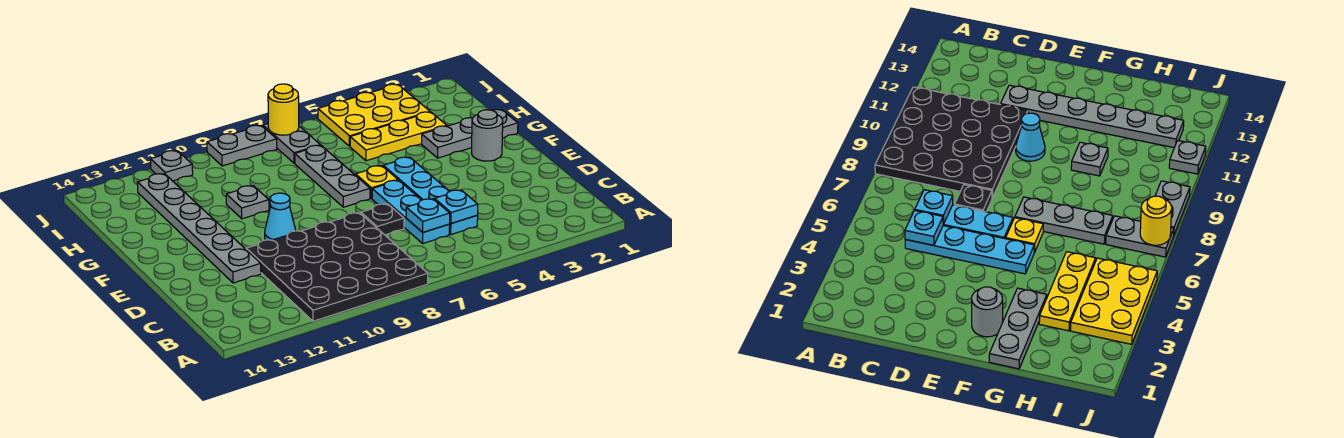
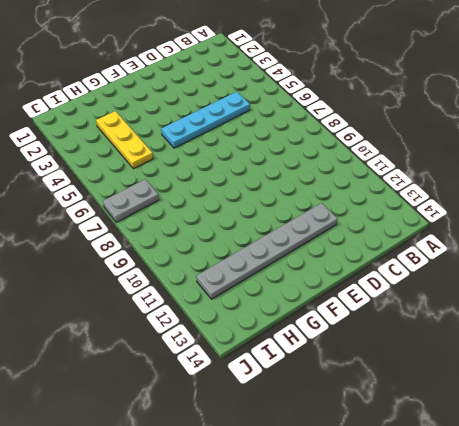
none -> black 4x4 plate [246,213,428,321]
none -> cyan 1x3 plate [372,180,450,243]
none -> black 1x1 plate [361,204,404,235]

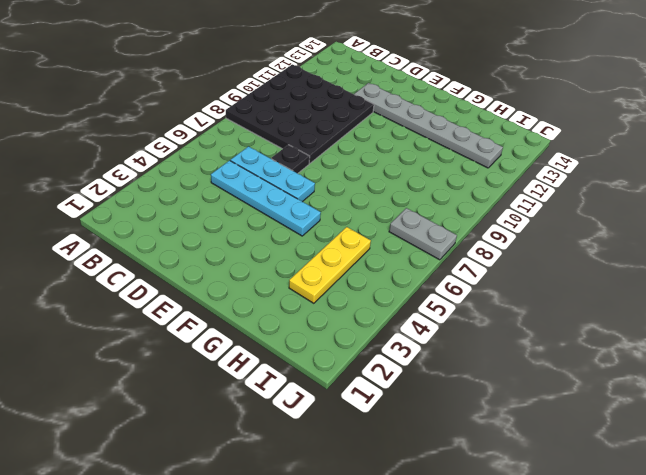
none -> cyan 1x1 cone [265,193,296,240]
none -> grey 1x1 round brick [471,110,503,161]
none -> yellow 1x1 plate [356,166,398,199]

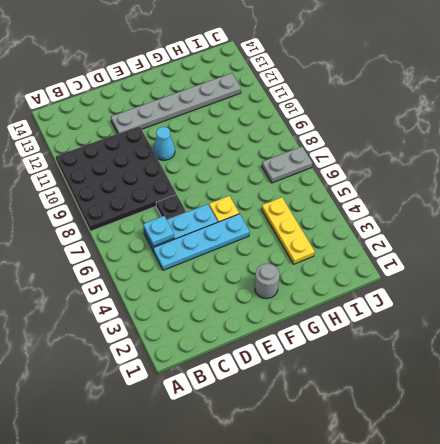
none -> grey 1x3 plate [295,145,370,207]
none -> grey 1x3 plate [422,109,518,158]
none -> grey 1x1 plate [226,186,269,219]

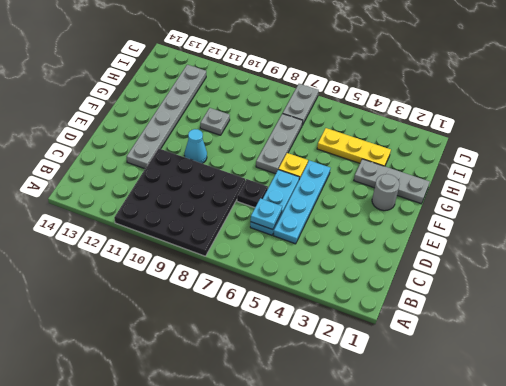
none -> yellow 2x3 plate [318,84,430,146]
none -> grey 1x2 plate [207,125,277,166]
none -> grey 1x1 plate [151,151,193,181]

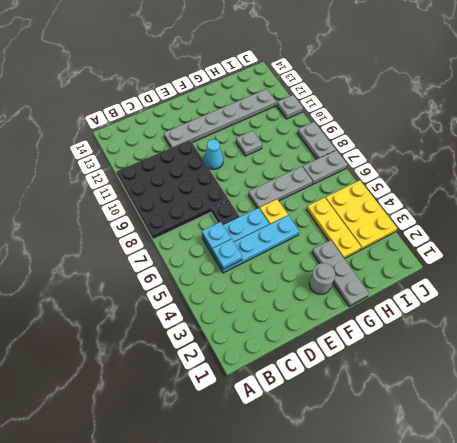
none -> yellow 1x1 round brick [268,84,299,135]

